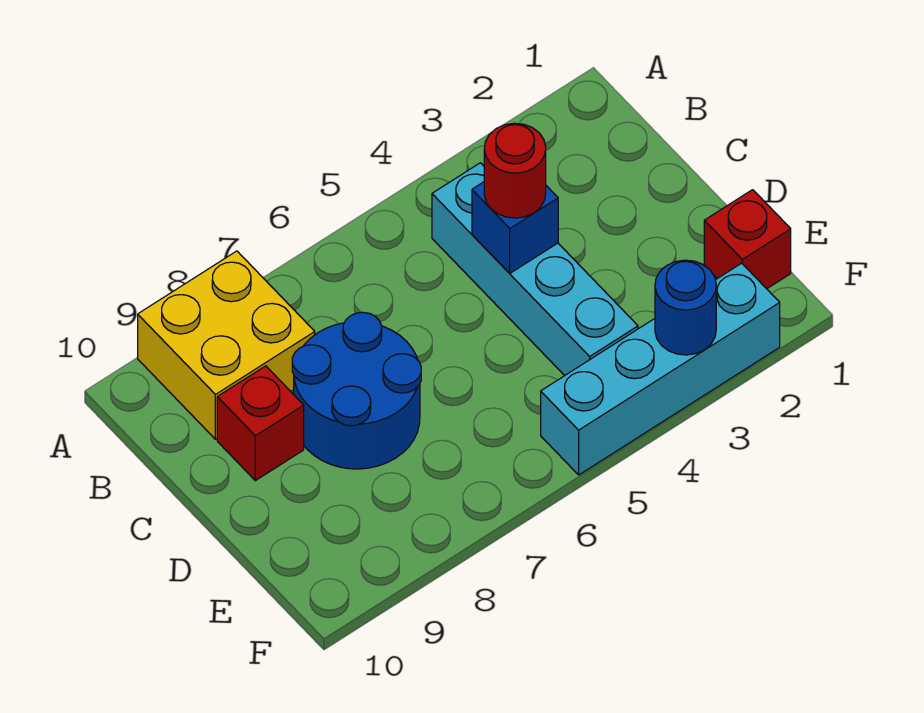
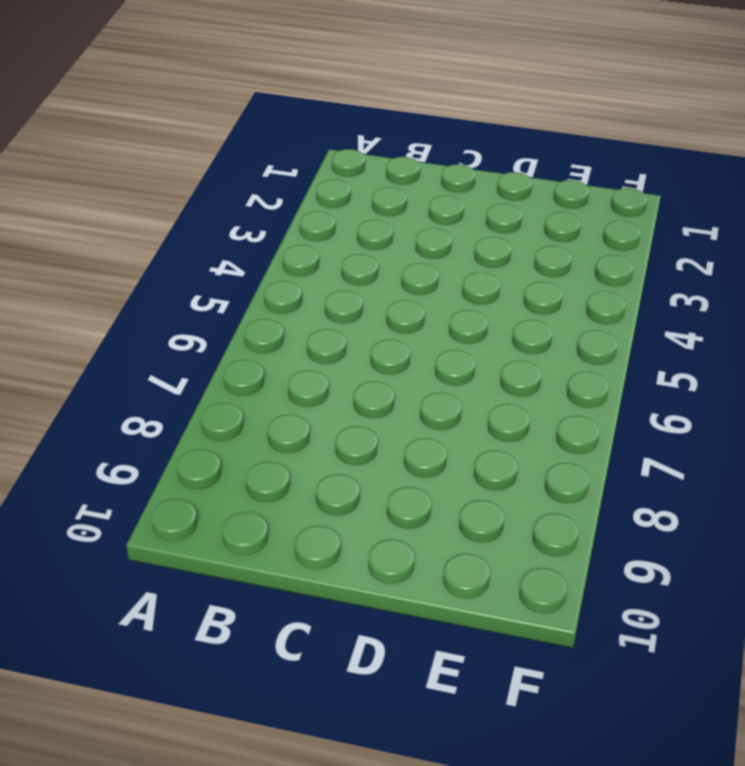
none -> yellow 2x2 brick [138,251,315,439]
none -> cyan 1x4 brick [432,163,638,376]

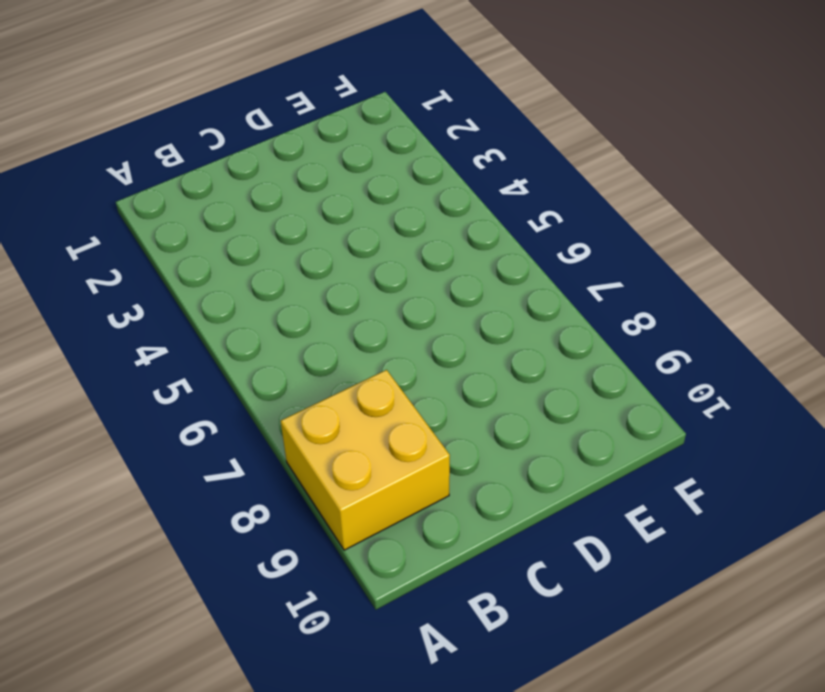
none -> cyan 1x4 brick [432,163,638,376]
none -> blue 2x2 round brick [292,312,421,469]

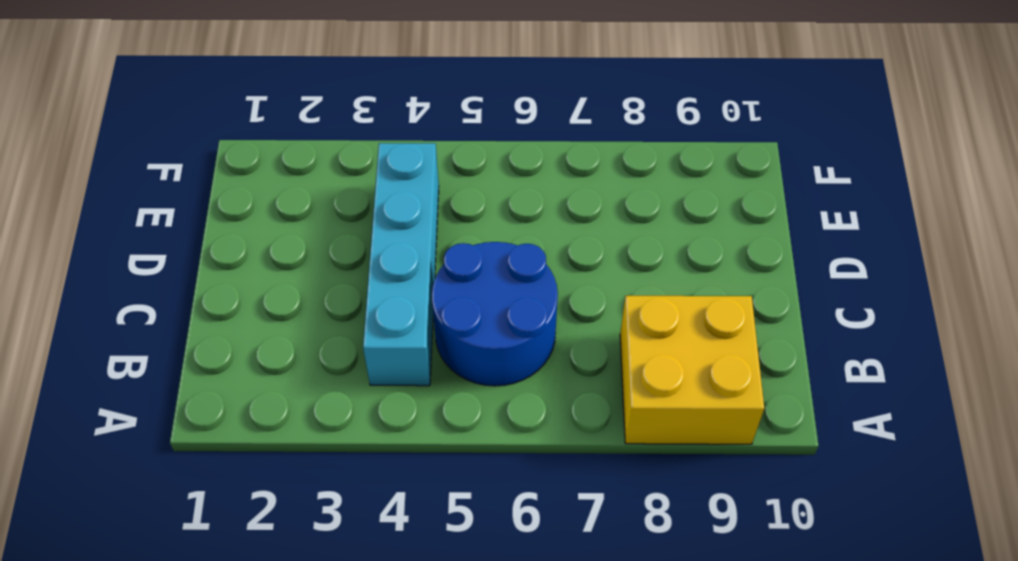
blue 2x2 round brick [432,242,558,386] -> blue 2x2 round brick moved to [292,312,421,469]
none -> red 1x1 brick [217,366,304,481]
none -> red 1x1 brick [704,190,791,289]

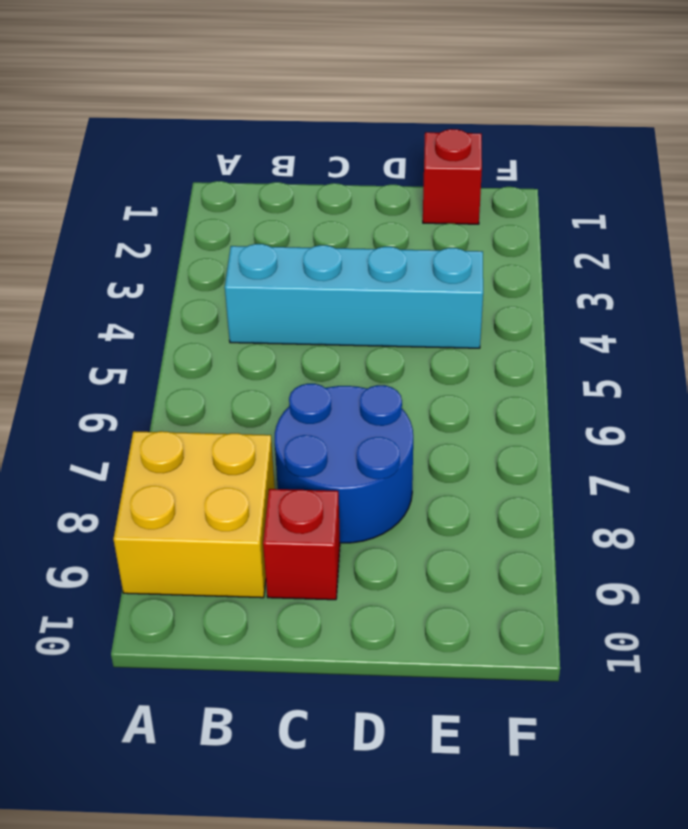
none -> cyan 1x4 brick [541,263,780,475]
none -> blue 1x1 brick [472,182,558,273]

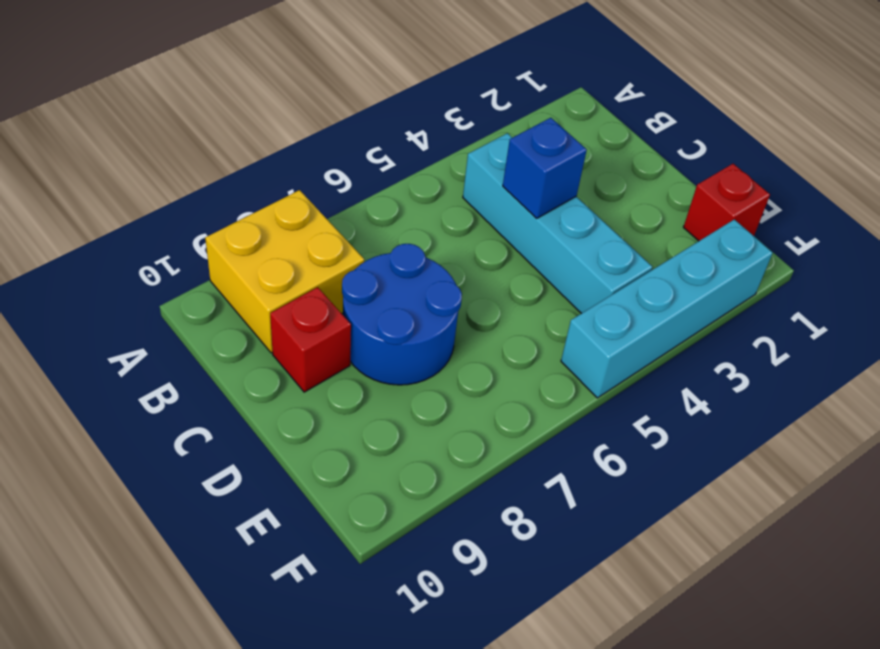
none -> blue 1x1 round brick [655,260,716,355]
none -> red 1x1 round brick [484,123,546,218]

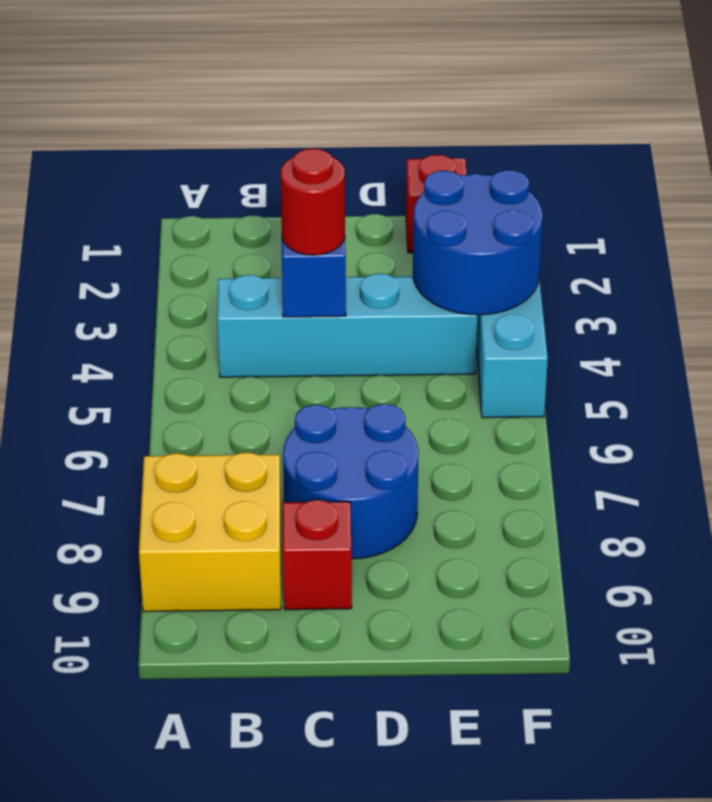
blue 2x2 round brick [413,170,542,315] -> blue 1x1 round brick [655,260,716,355]

